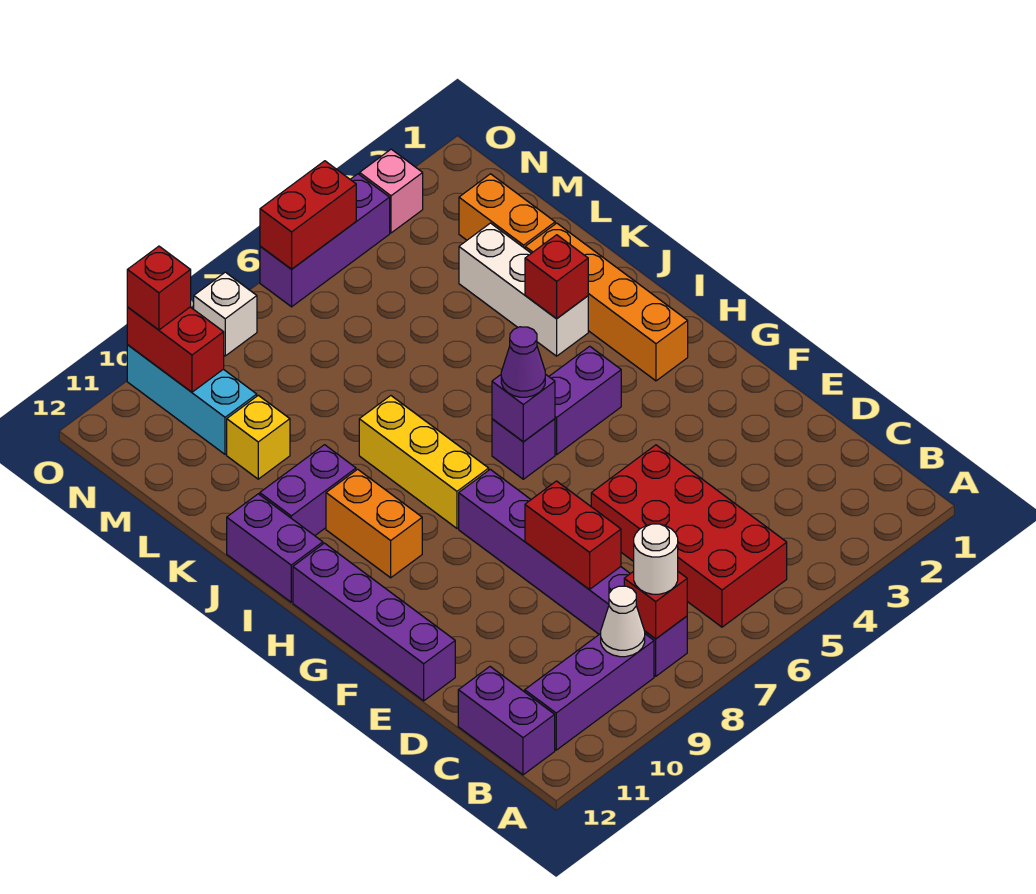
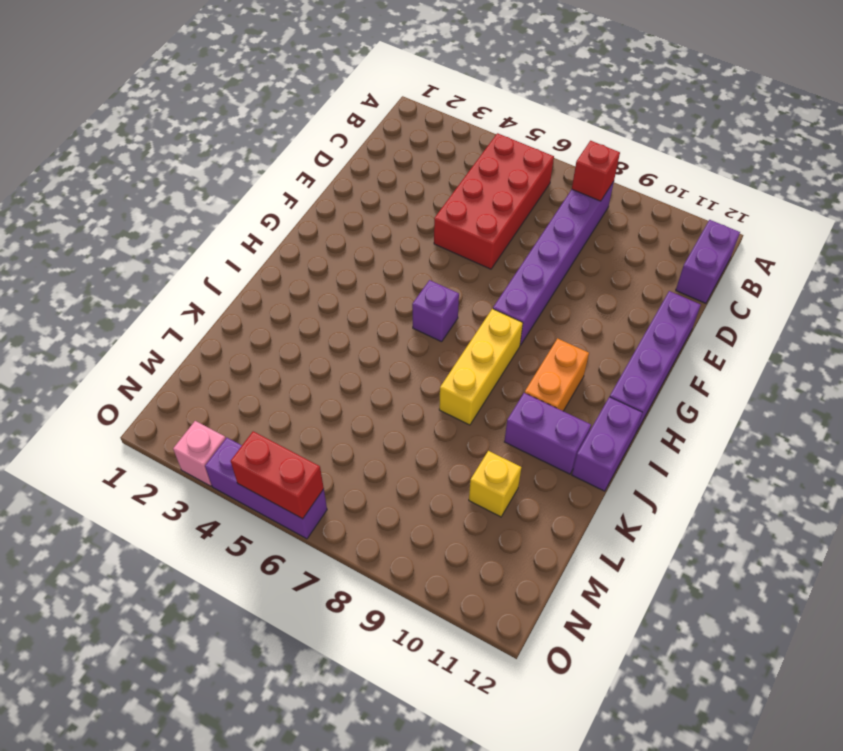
none -> purple 1x3 brick [525,634,654,750]
none -> orange 1x4 brick [525,223,688,381]
none -> purple 1x2 brick [549,346,621,455]

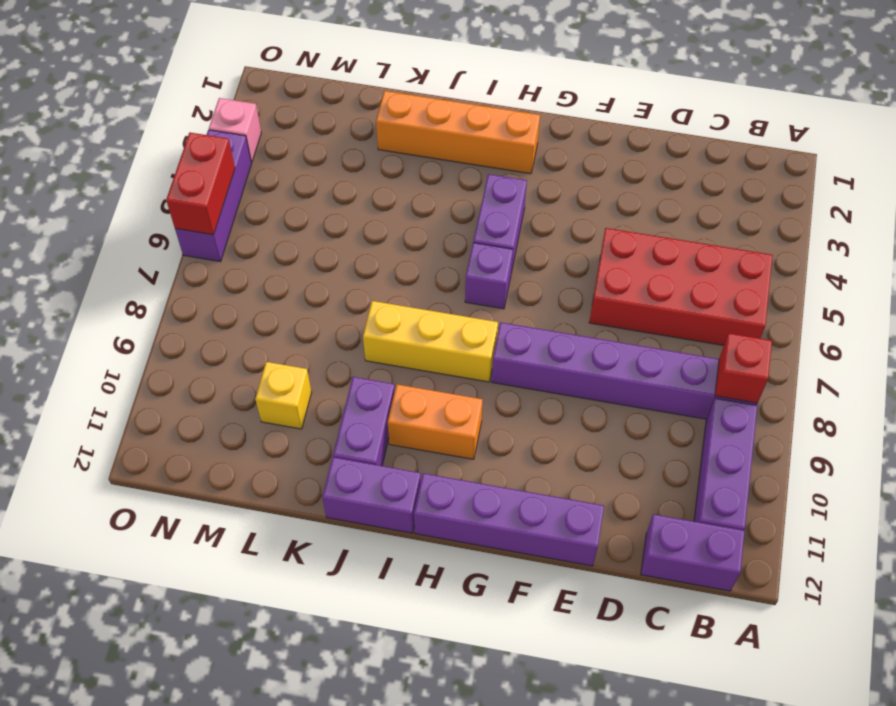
none -> white 1x3 brick [459,223,588,356]
none -> orange 1x2 brick [459,174,555,248]
none -> cyan 1x3 brick [127,345,257,454]

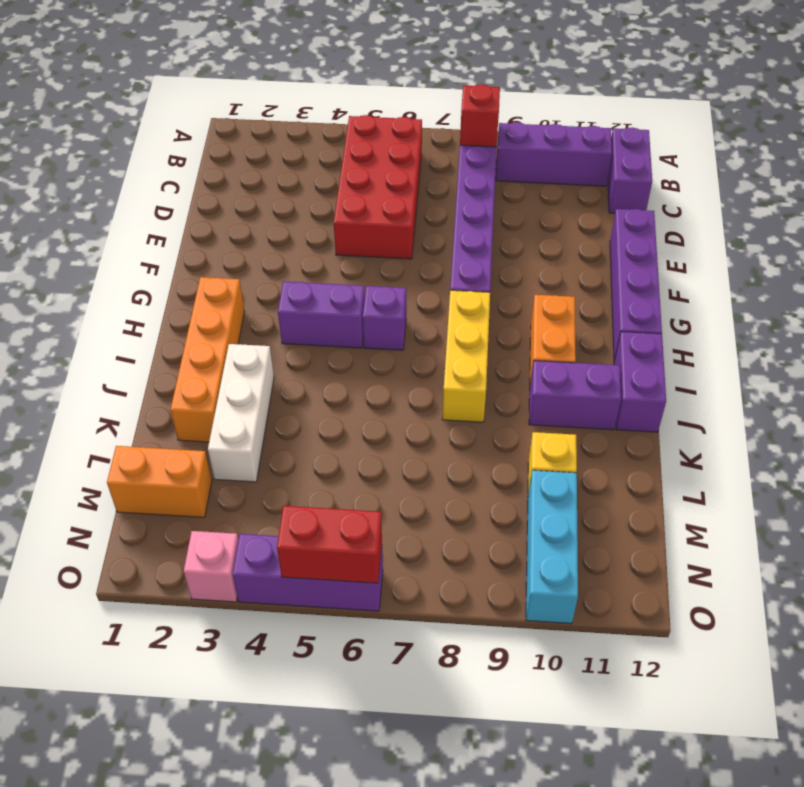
orange 1x2 brick [107,446,212,518] -> orange 1x2 brick turned to [459,174,555,248]
none -> white 1x1 brick [194,272,257,356]
none -> white 1x1 cone [601,586,645,657]
none -> red 1x2 brick [525,481,621,589]

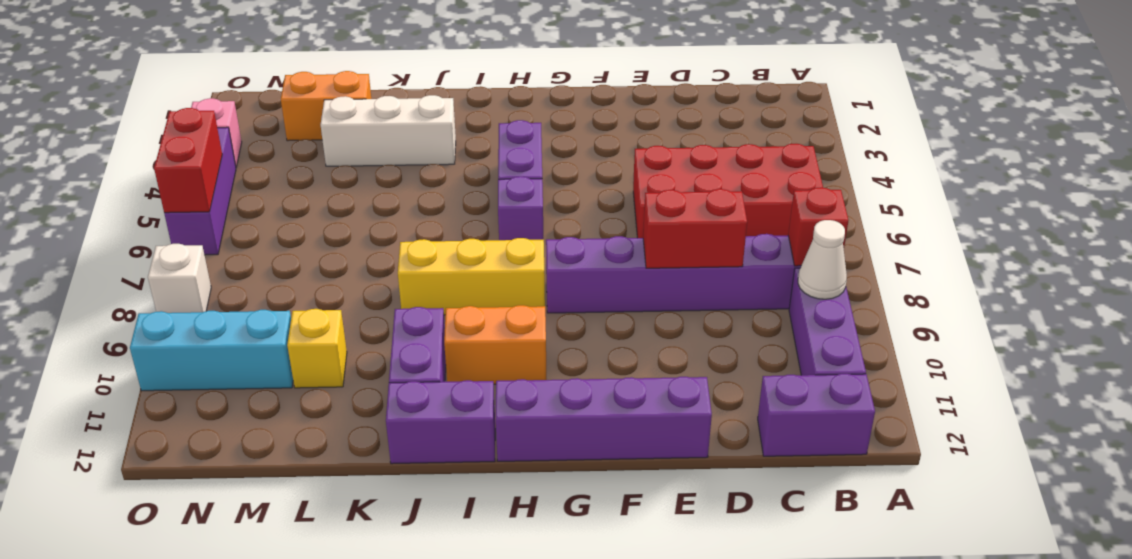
none -> orange 1x4 brick [525,223,688,381]
none -> purple 1x1 brick [492,374,555,442]
none -> red 1x1 brick [525,235,588,319]

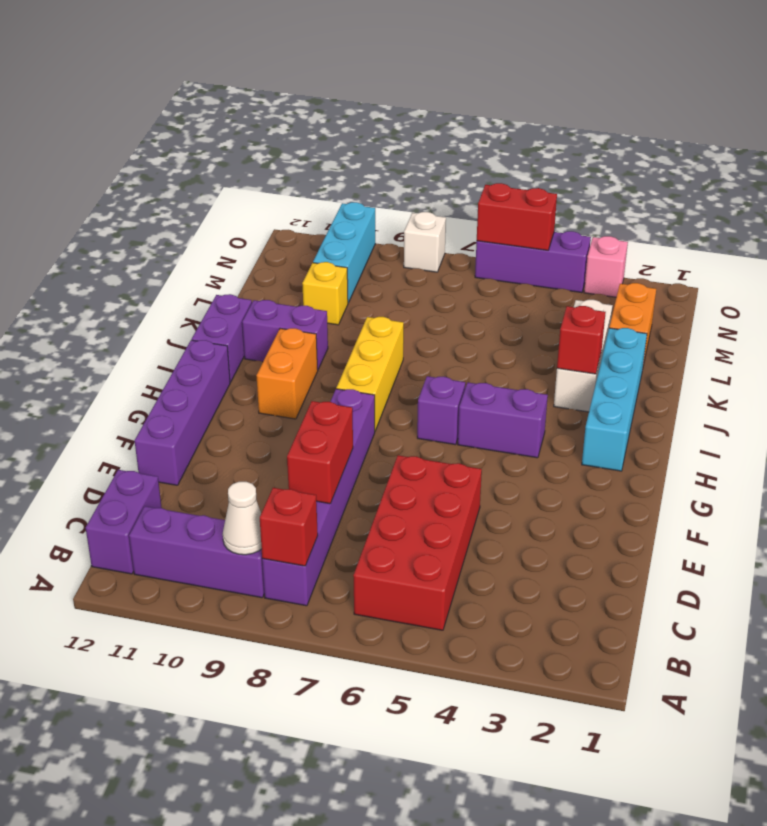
cyan 1x4 brick [582,328,647,471] -> orange 1x4 brick [525,223,688,381]
none -> purple 1x1 brick [492,374,555,442]
none -> red 1x2 brick [127,307,224,392]
none -> white 1x1 round brick [634,524,678,594]

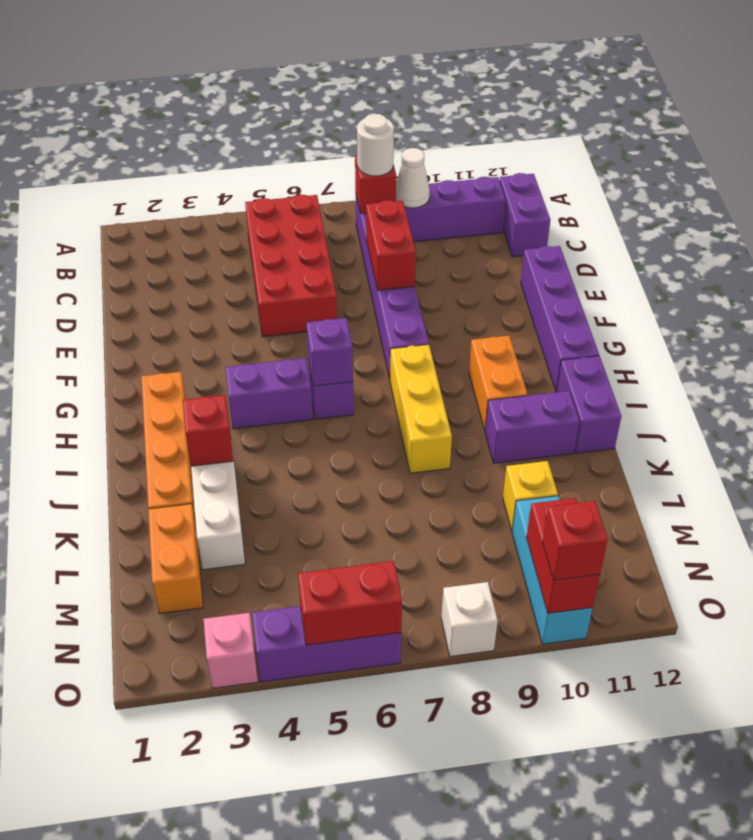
none -> purple 1x1 cone [501,327,545,397]

